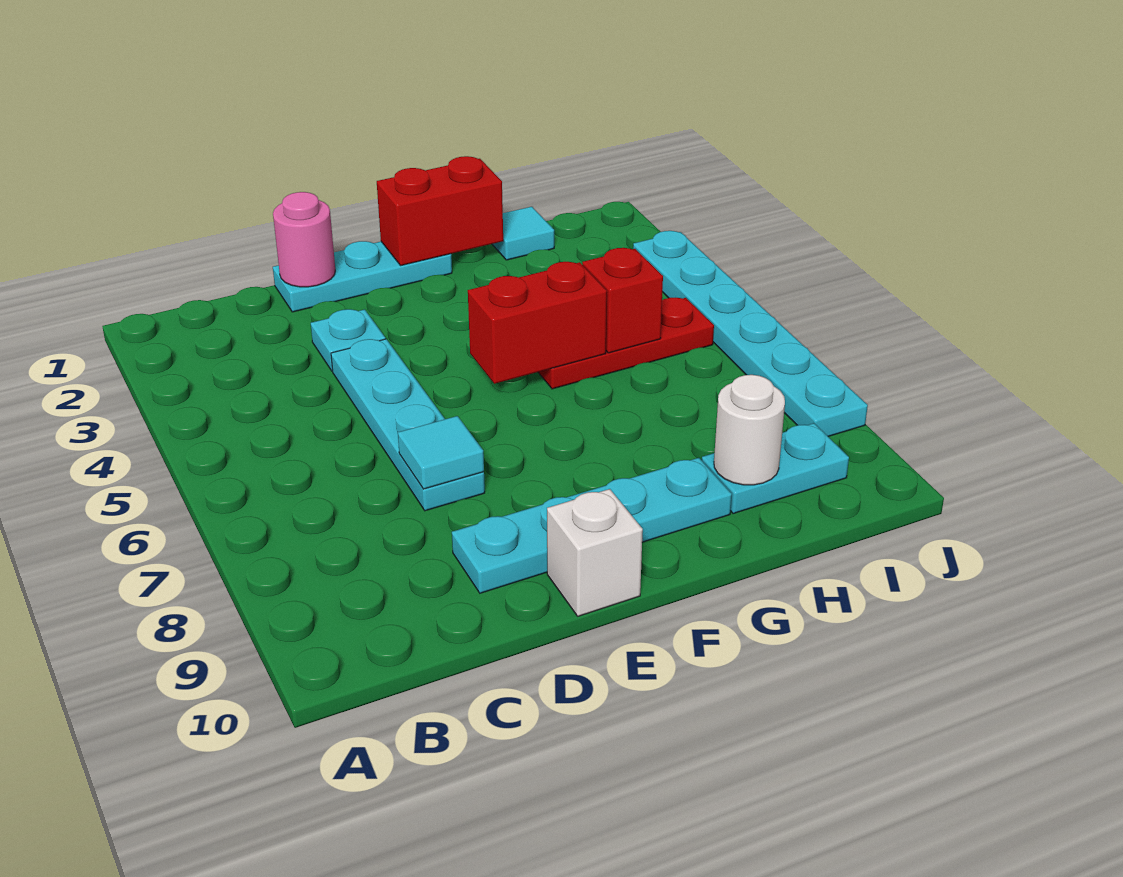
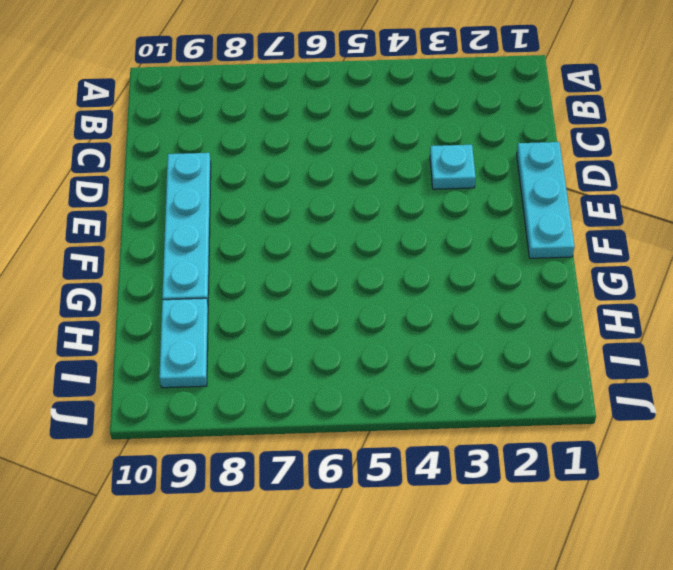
none -> cyan 1x4 plate [331,339,485,511]
none -> white 1x1 brick [547,489,643,616]
none -> red 1x3 plate [538,298,714,389]

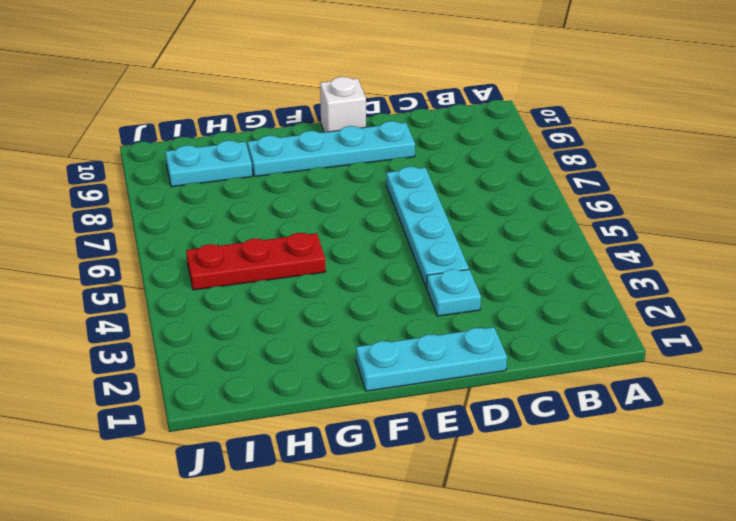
none -> cyan 1x1 tile [492,207,554,260]
none -> cyan 1x6 plate [633,231,868,436]
none -> pink 1x1 round brick [273,192,335,287]

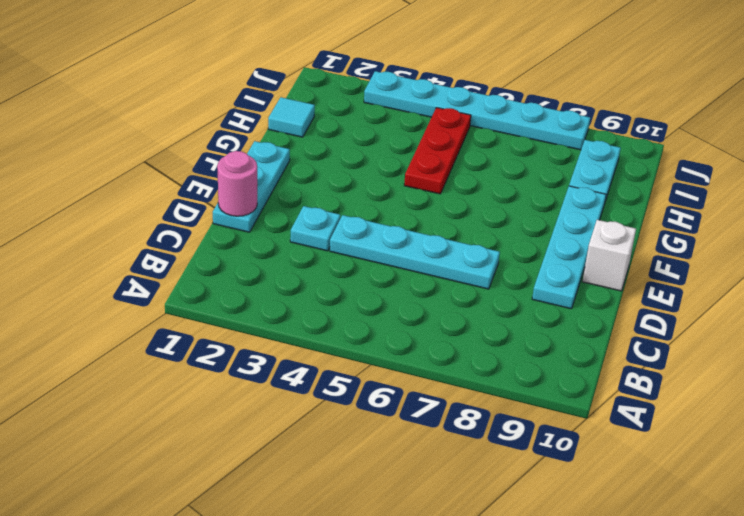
none -> cyan 1x1 tile [398,416,484,489]
none -> red 1x2 brick [377,156,503,266]
none -> red 1x2 brick [468,262,607,384]

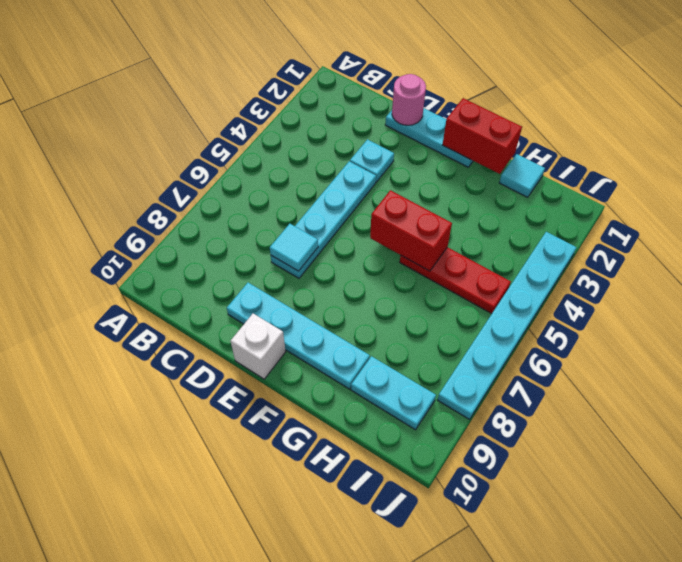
none -> red 1x1 brick [582,248,663,353]
none -> white 1x1 round brick [714,375,785,485]

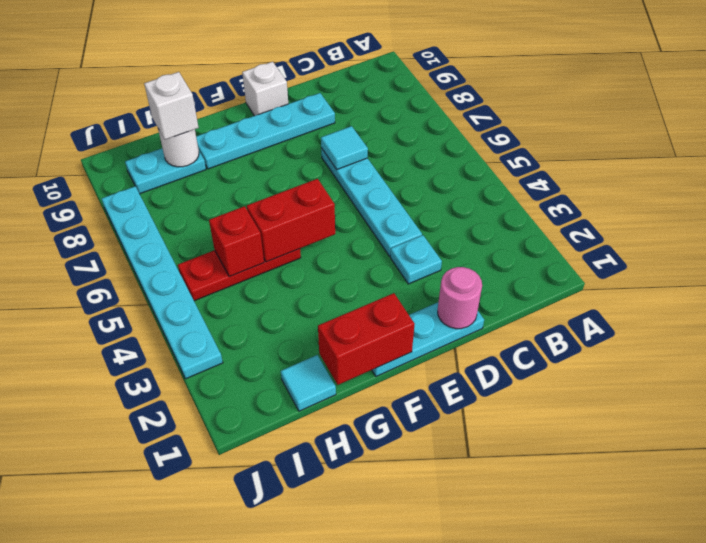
white 1x1 brick [144,72,199,140] -> none

